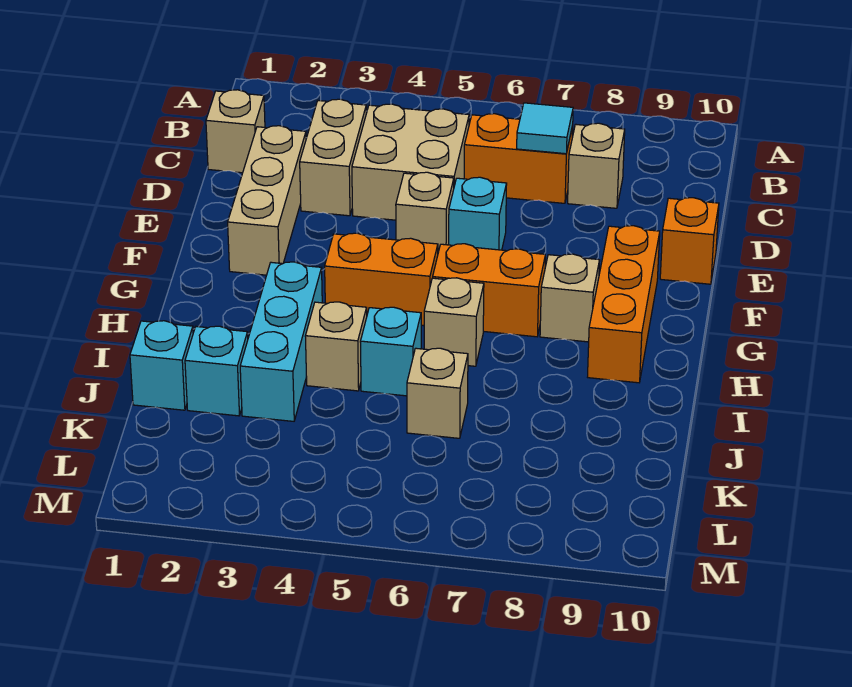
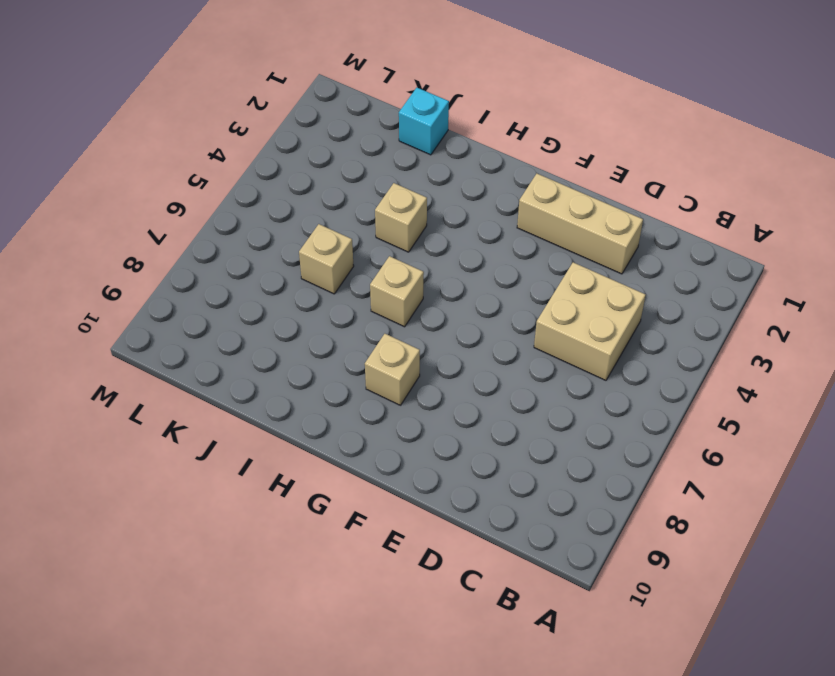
none -> tan 1x1 brick [206,90,265,173]
none -> tan 1x2 brick [300,99,366,216]
none -> orange 1x2 brick [464,114,573,203]

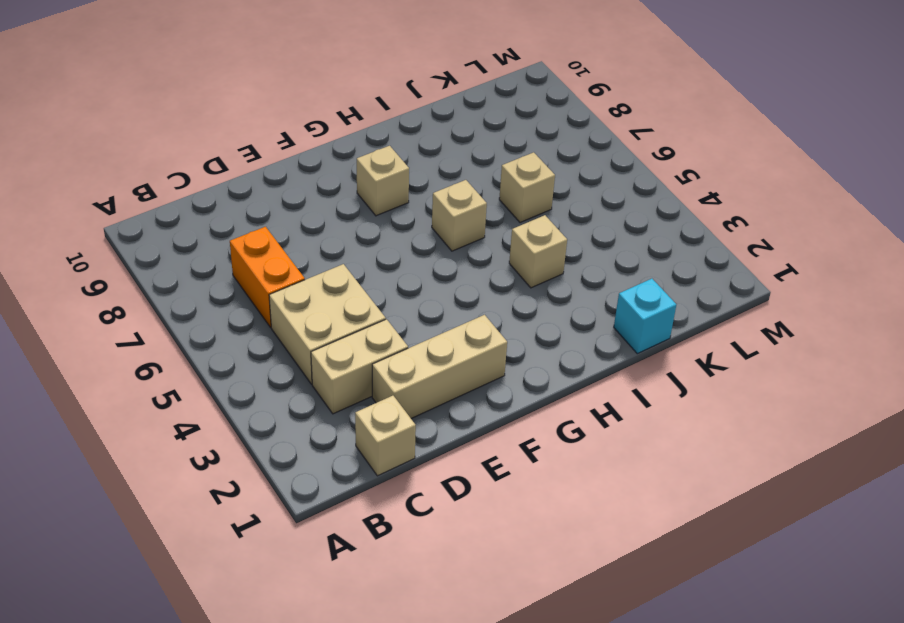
none -> tan 1x1 brick [568,123,625,208]
none -> tan 1x1 brick [396,172,454,252]
none -> cyan 1x1 brick [449,177,507,250]

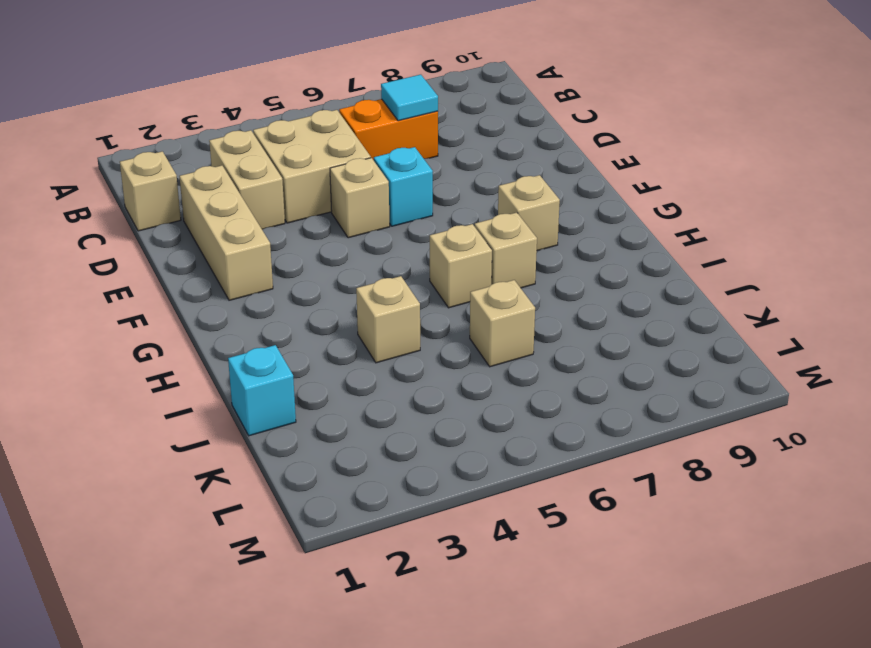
tan 1x1 brick [475,212,537,288] -> tan 1x1 brick moved to [568,123,625,208]
none -> orange 1x1 brick [660,198,719,284]
none -> orange 1x3 brick [588,226,660,383]
none -> orange 1x2 brick [325,233,438,326]

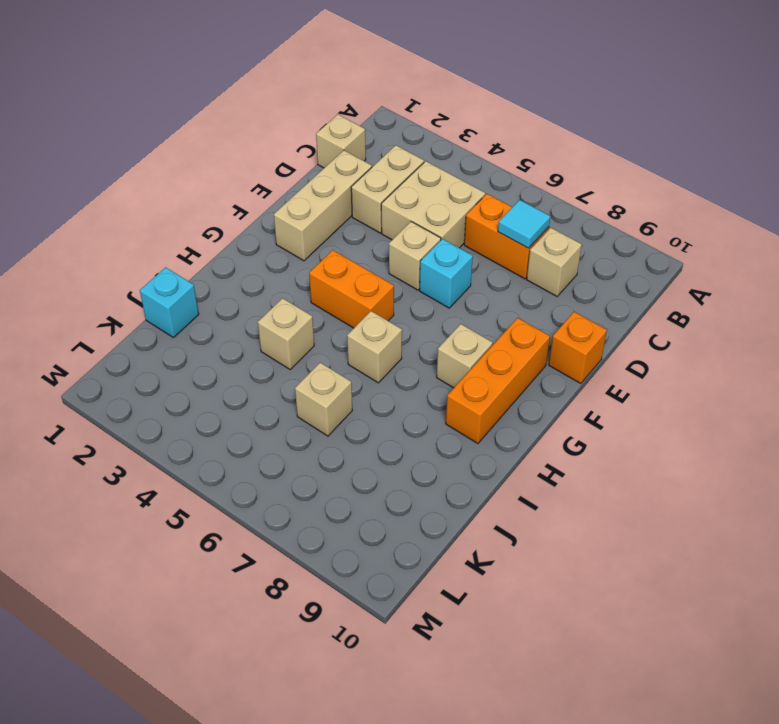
none -> orange 1x2 brick [433,244,545,337]
none -> cyan 1x3 brick [240,262,322,421]
none -> cyan 1x1 brick [360,307,421,396]

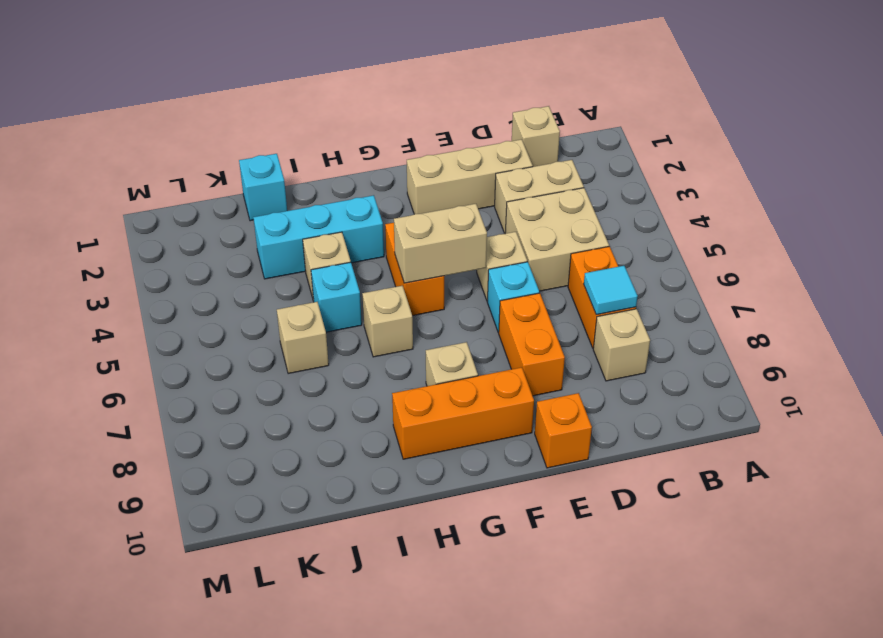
orange 1x2 brick [498,293,565,396] -> orange 1x2 brick moved to [433,244,545,337]
tan 1x2 brick [394,204,487,283] -> none
none -> cyan 1x1 brick [185,326,248,416]

